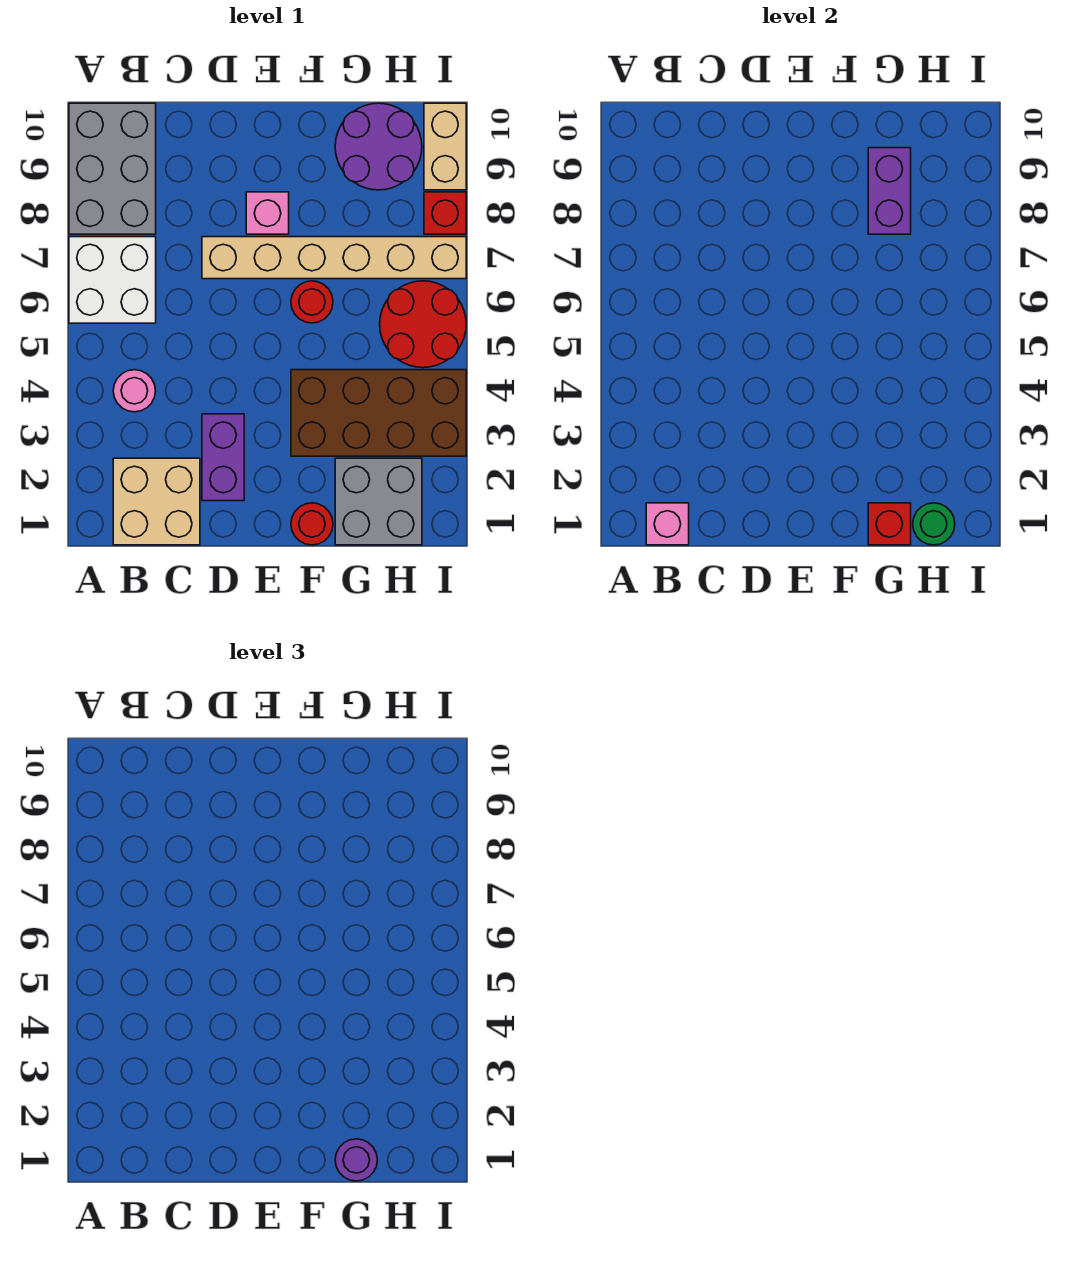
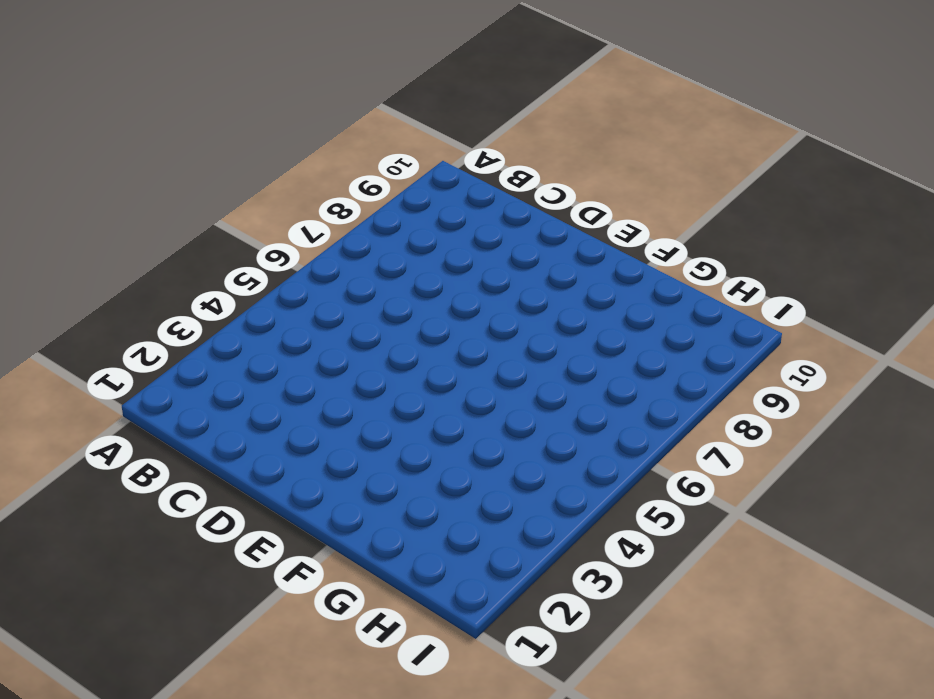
none -> white 2x2 brick [69,237,156,323]
none -> grey 2x3 brick [69,103,156,234]
none -> tan 2x2 brick [113,458,200,545]

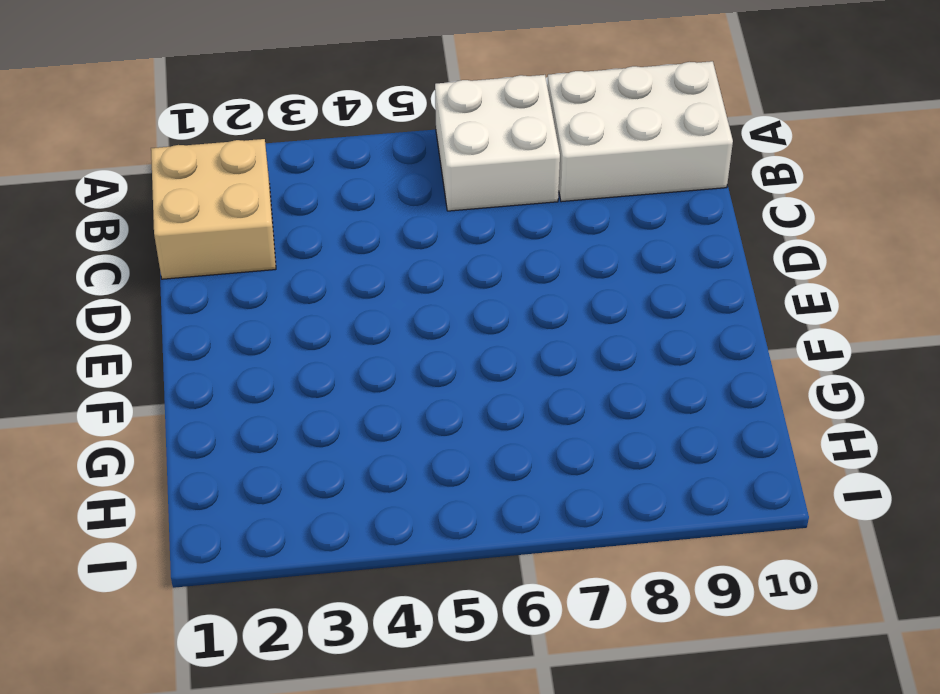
white 2x3 brick [547,61,733,202] -> grey 2x3 brick [69,103,156,234]
none -> pink 1x1 round brick [113,370,156,412]
none -> purple 1x2 brick [202,414,244,501]
none -> tan 1x6 brick [202,237,466,279]

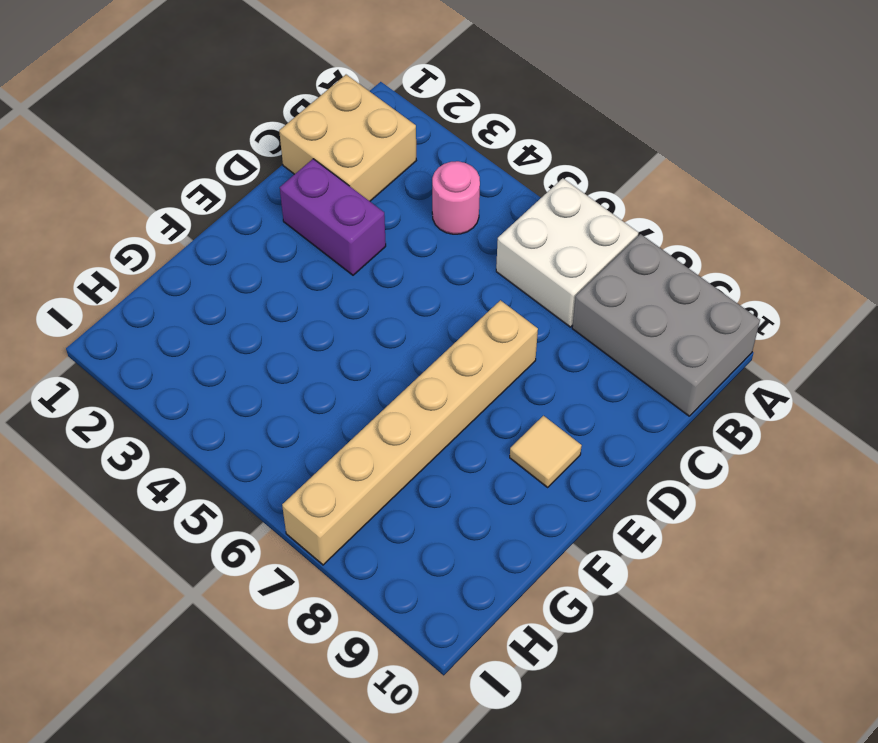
tan 1x1 tile [510,416,582,487] -> none
none -> pink 1x1 brick [246,192,289,234]
none -> red 1x1 round brick [291,503,333,545]
none -> brown 2x4 brick [291,370,466,456]

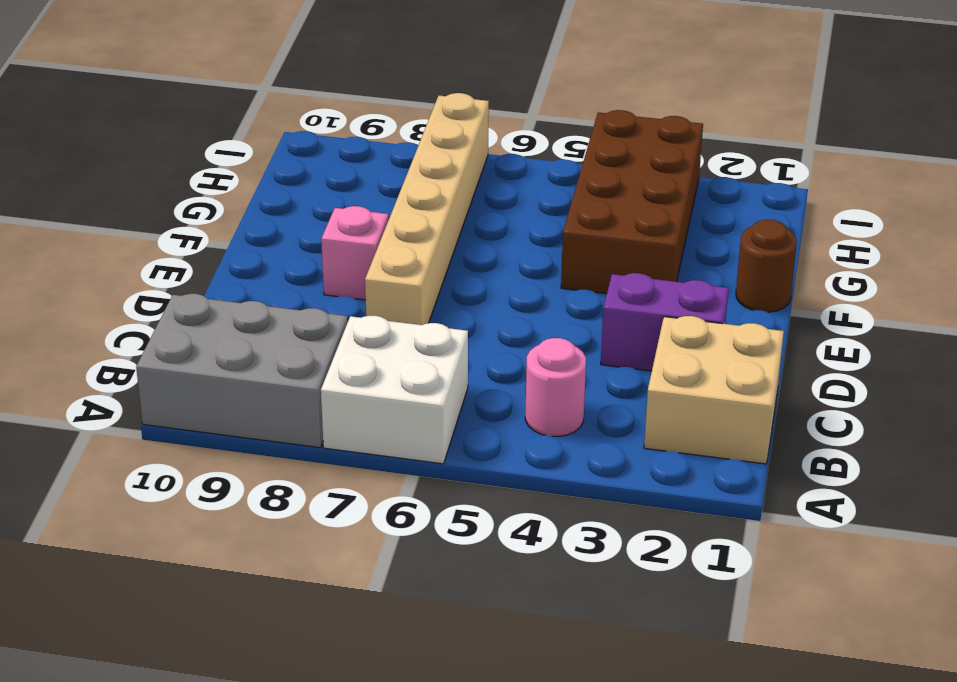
brown 1x1 round brick [736,220,797,312] -> red 1x1 round brick [291,503,333,545]
none -> red 1x1 round brick [291,281,333,323]
none -> grey 2x2 brick [335,458,422,545]
none -> purple 2x2 round brick [335,103,422,190]

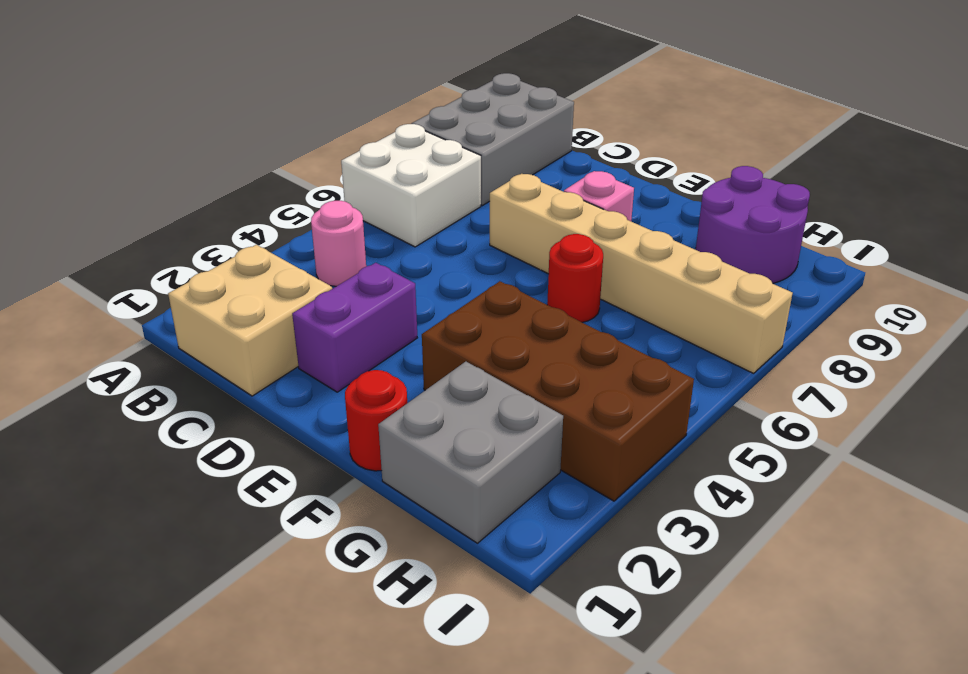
none -> red 2x2 round brick [380,281,466,368]
none -> red 1x1 brick [424,192,466,234]
none -> tan 1x2 brick [424,103,466,190]

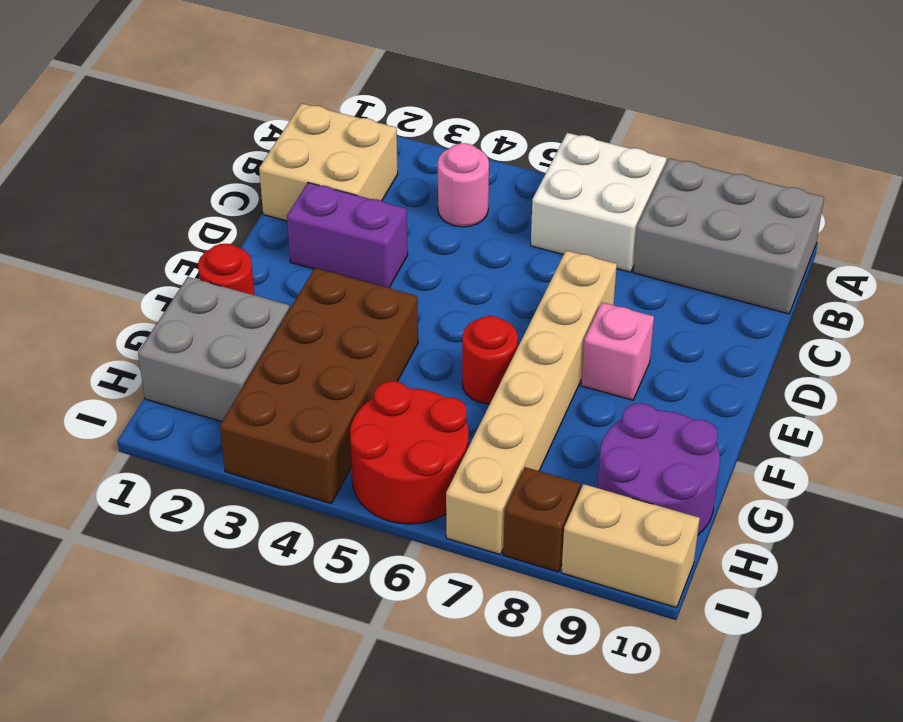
brown 1x1 brick [503,467,580,572] -> red 1x1 brick [424,192,466,234]
none -> pink 1x1 brick [646,503,689,545]
none -> red 1x1 brick [868,503,911,545]
none -> purple 1x2 brick [868,148,911,234]

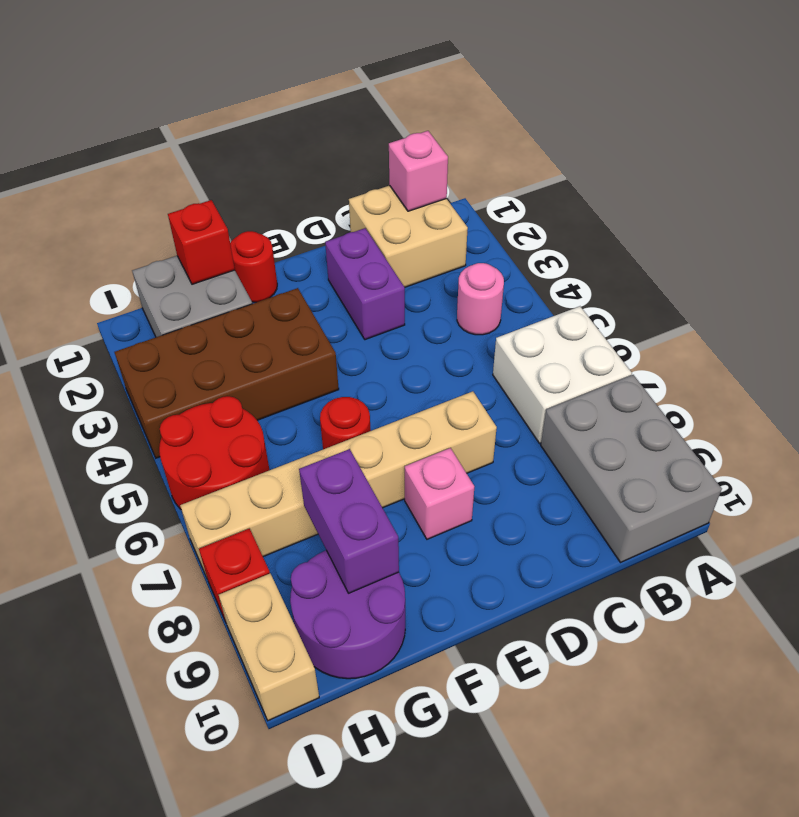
none -> green 1x1 round brick [913,503,955,545]
none -> purple 1x1 round brick [335,1139,377,1181]

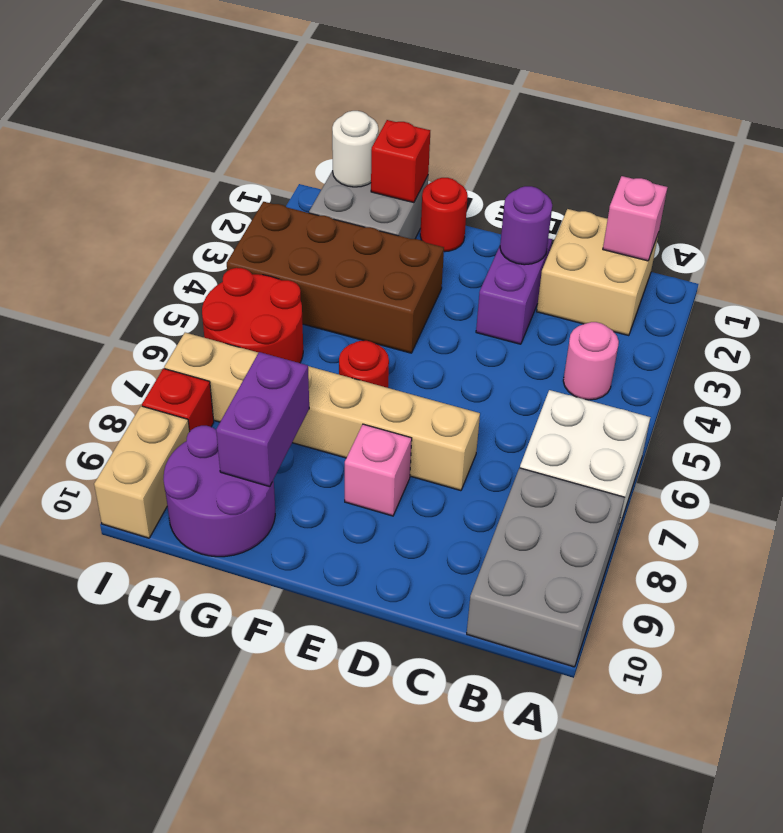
purple 1x1 round brick [500,186,552,265] -> purple 1x1 round brick moved to [335,1139,377,1181]
white 1x1 round brick [332,111,378,187] -> green 1x1 round brick [913,503,955,545]

